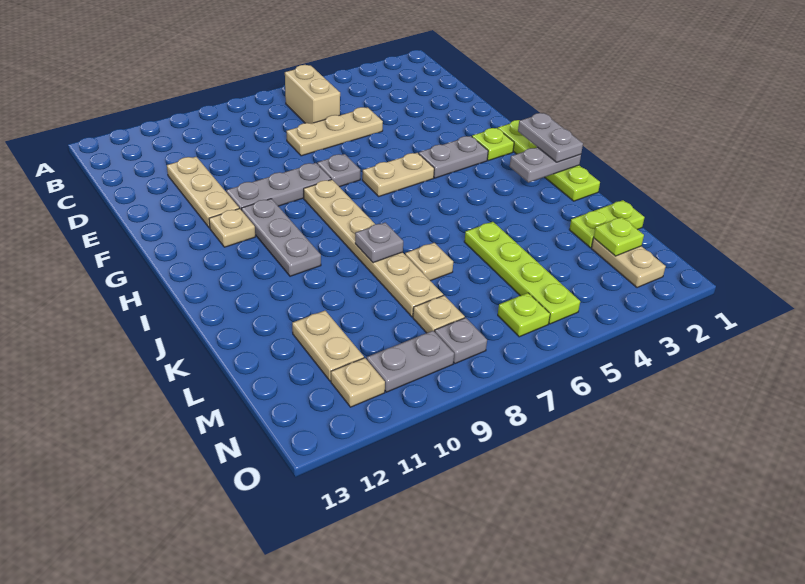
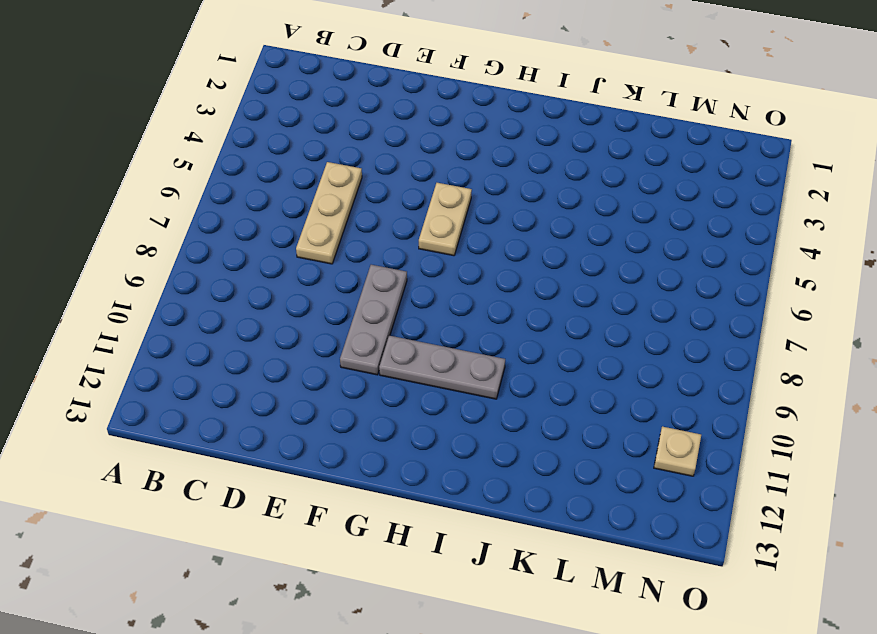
none -> tan 1x2 brick [285,65,340,124]
none -> tan 1x3 plate [167,157,239,228]
none -> grey 1x1 plate [317,154,360,187]

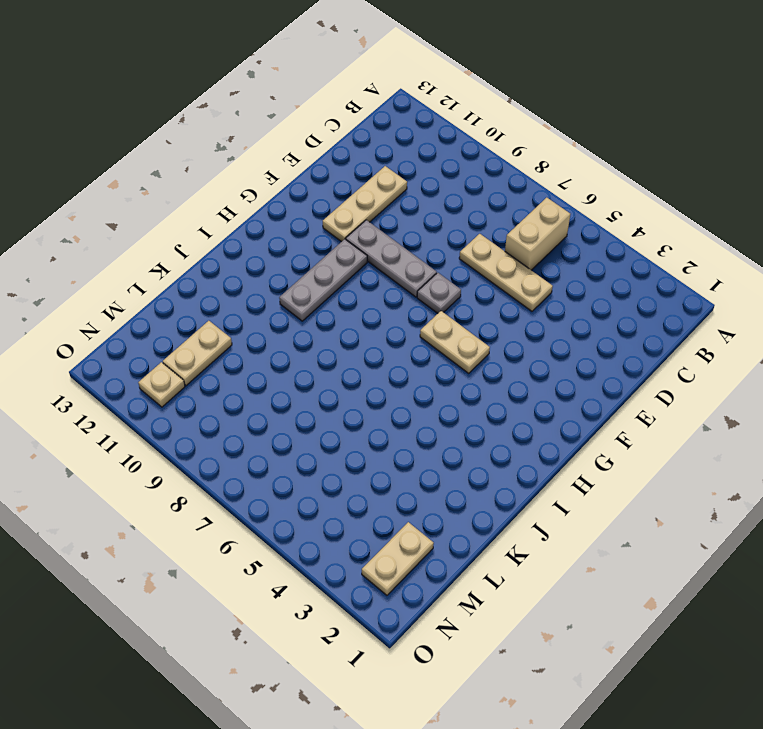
none -> lime 1x4 plate [498,120,600,201]
none -> lime 1x1 plate [472,128,514,161]
none -> grey 1x2 plate [419,136,488,178]

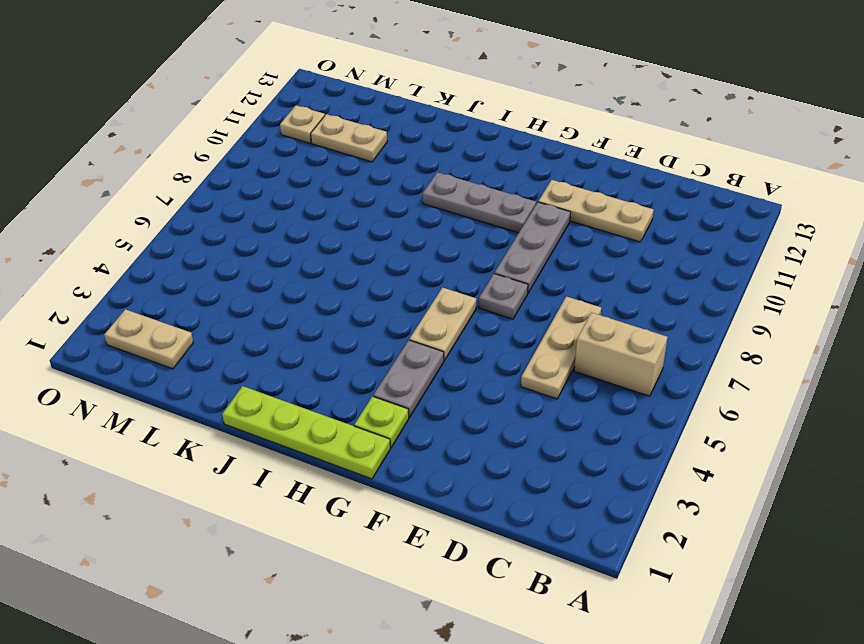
none -> tan 1x6 plate [304,180,443,317]
none -> tan 1x1 plate [209,209,255,247]
none -> lime 1x4 plate [464,222,580,324]

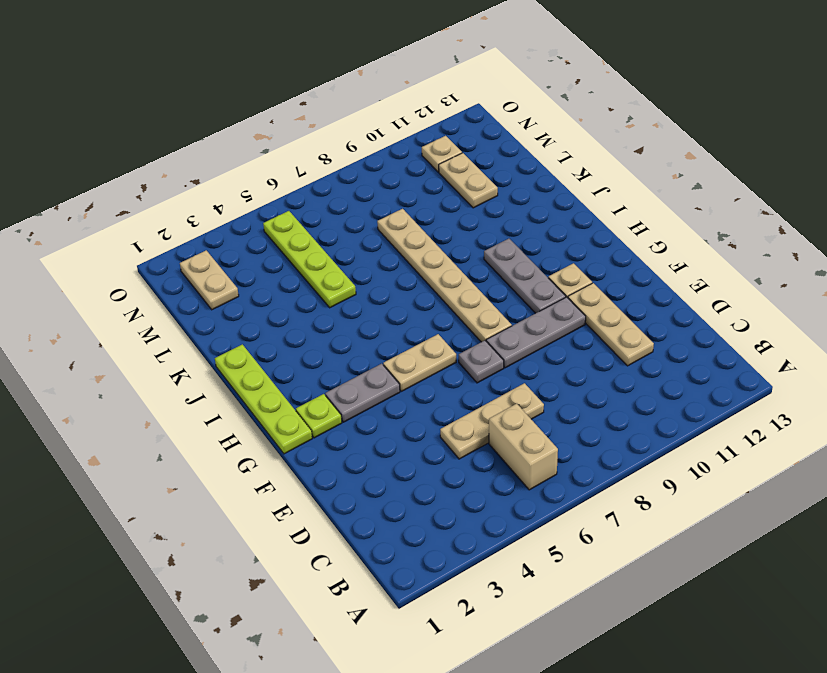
none -> tan 1x1 plate [405,243,453,281]
none -> lime 1x2 plate [569,200,645,248]
none -> tan 1x1 plate [413,296,465,333]

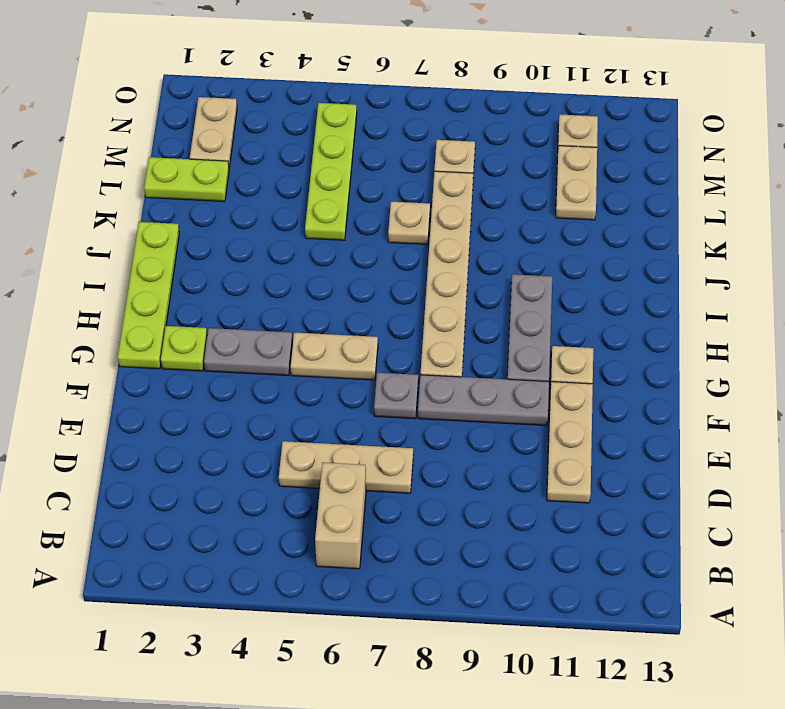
none -> lime 1x1 plate [498,293,550,337]
none -> grey 1x1 plate [435,318,487,364]
none -> grey 1x2 plate [367,331,454,392]

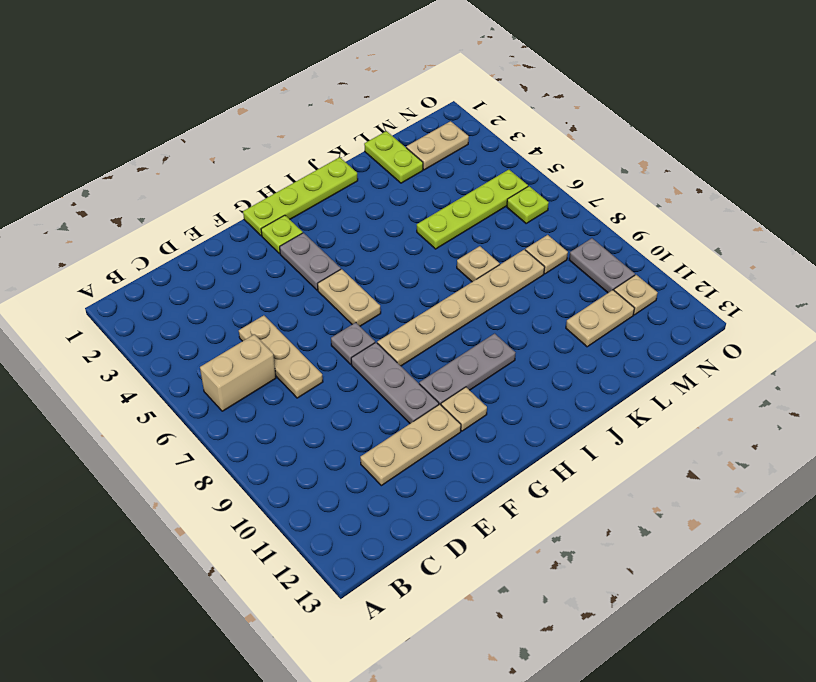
none -> grey 1x1 plate [435,318,487,364]
none -> grey 1x2 plate [510,147,581,183]
none -> grey 1x1 plate [355,223,403,263]

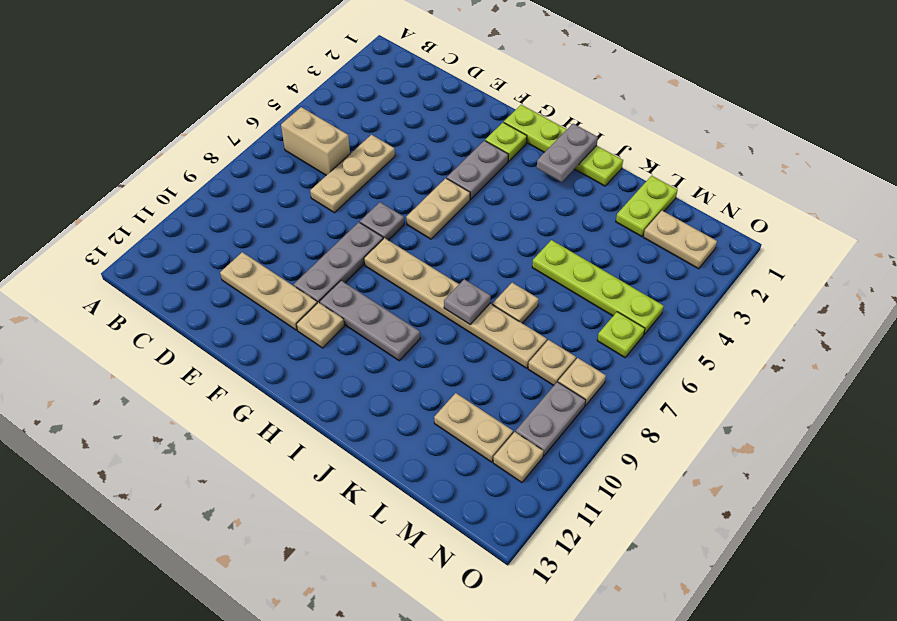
tan 1x1 plate [558,358,606,406] -> grey 1x1 plate [435,318,487,364]
none -> lime 1x1 plate [594,217,644,256]
none -> grey 1x2 plate [518,113,583,162]

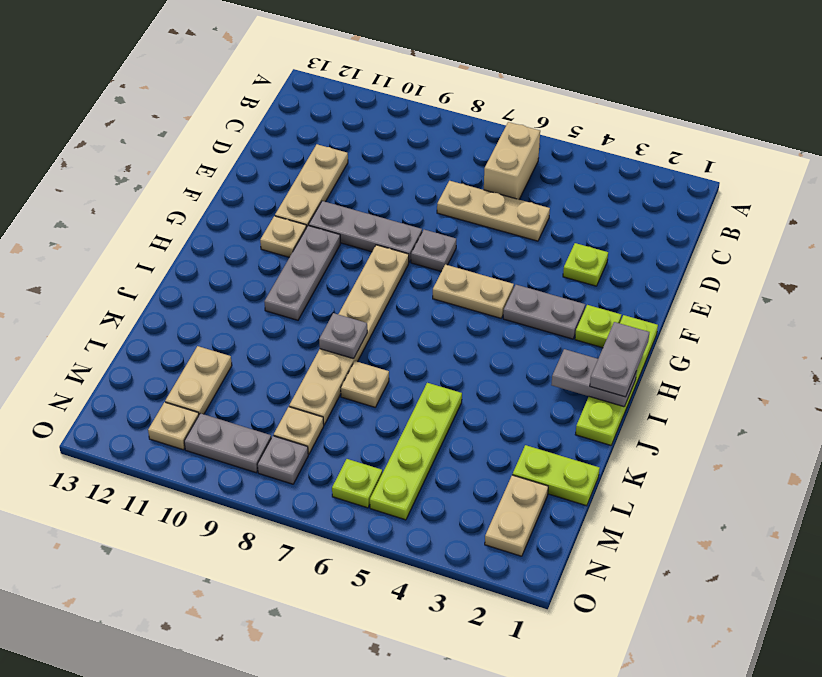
lime 1x1 plate [563,243,608,286] -> lime 1x1 plate moved to [594,217,644,256]

